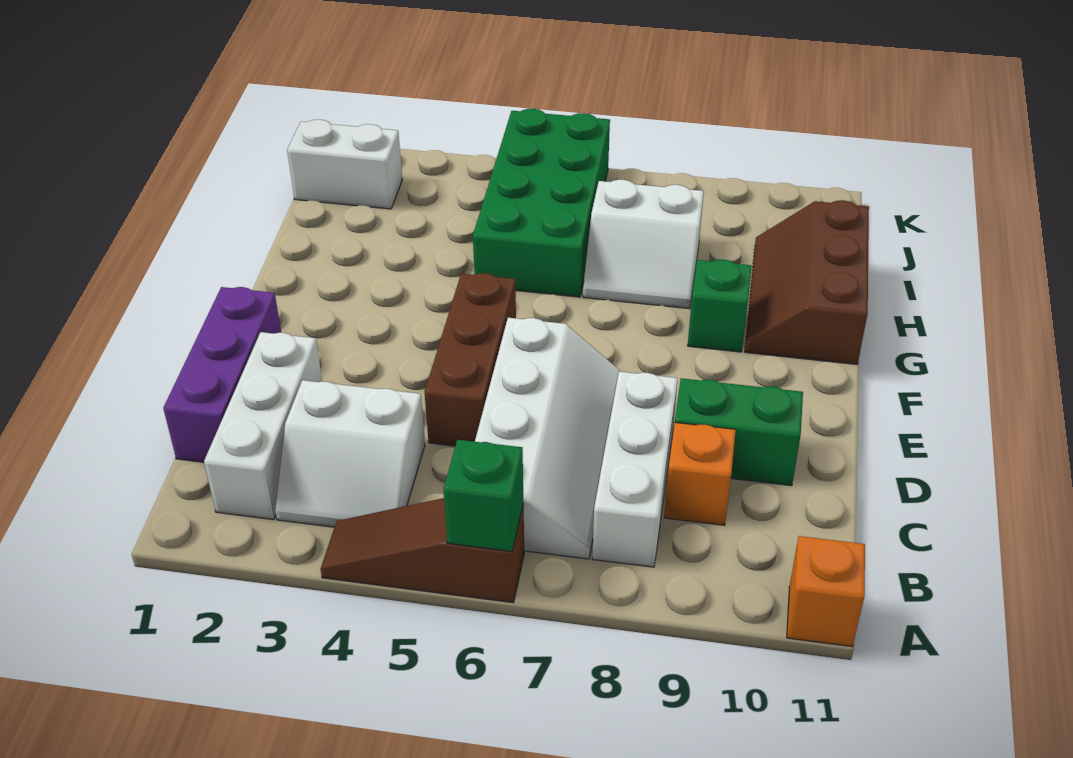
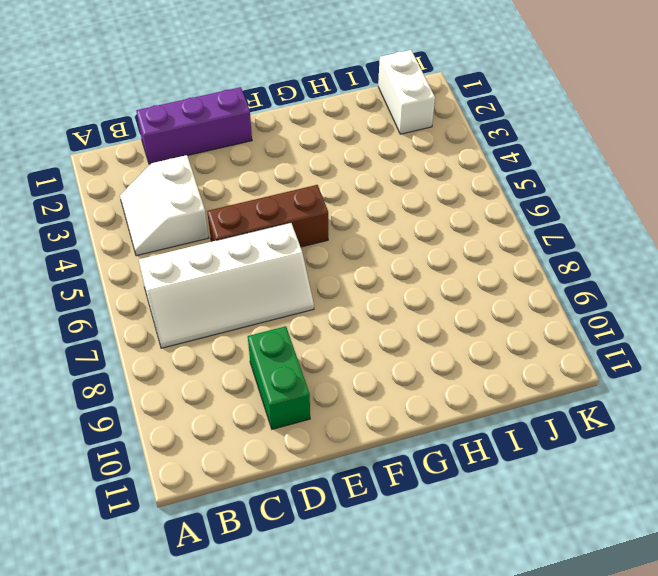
none -> brown 1x3 slope [321,498,524,603]
none -> orange 1x1 brick [787,536,865,646]
none -> white 1x3 brick [204,332,322,520]

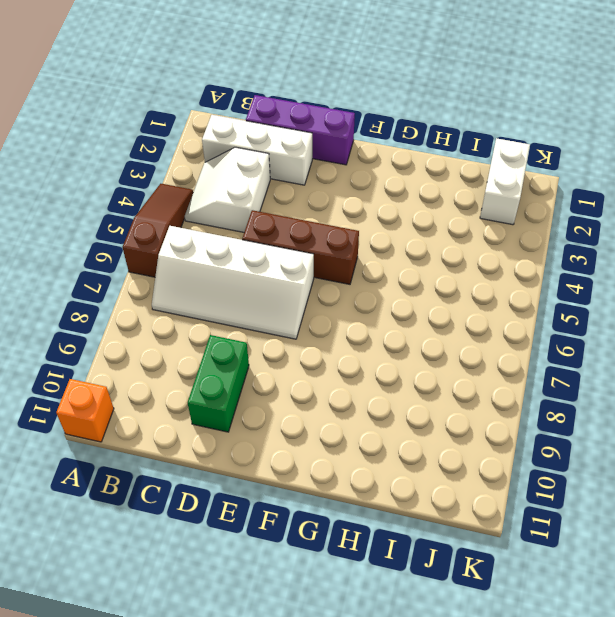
none -> white 1x3 brick [592,372,678,567]
none -> orange 1x1 brick [664,423,736,525]
none -> green 1x1 brick [688,260,752,352]

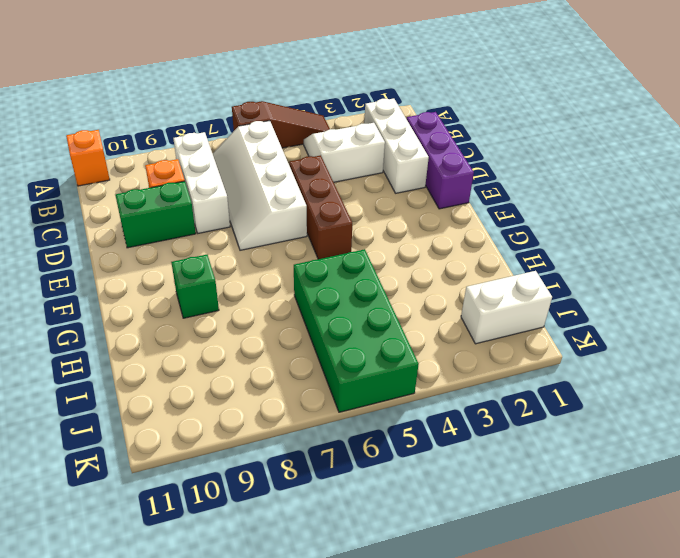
none -> brown 2x3 slope [745,200,869,364]
none -> white 2x2 slope [583,180,704,309]
none -> green 1x1 brick [444,440,523,551]

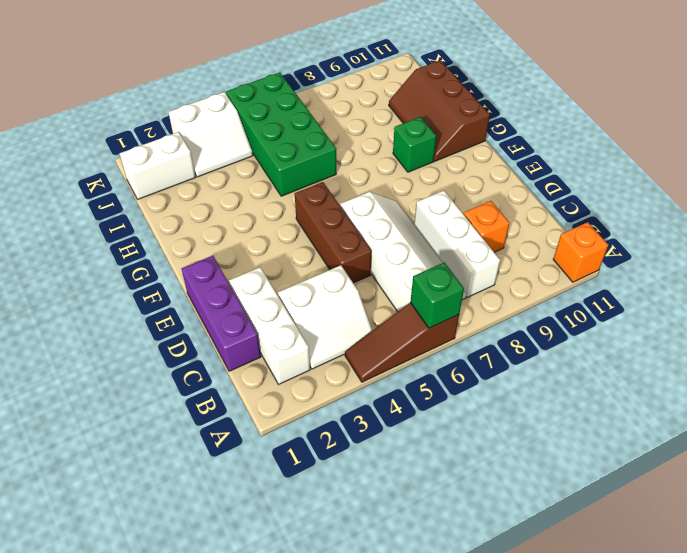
white 2x2 slope [169,92,253,177] -> white 2x2 slope moved to [583,180,704,309]
none -> green 1x2 brick [675,378,803,486]

